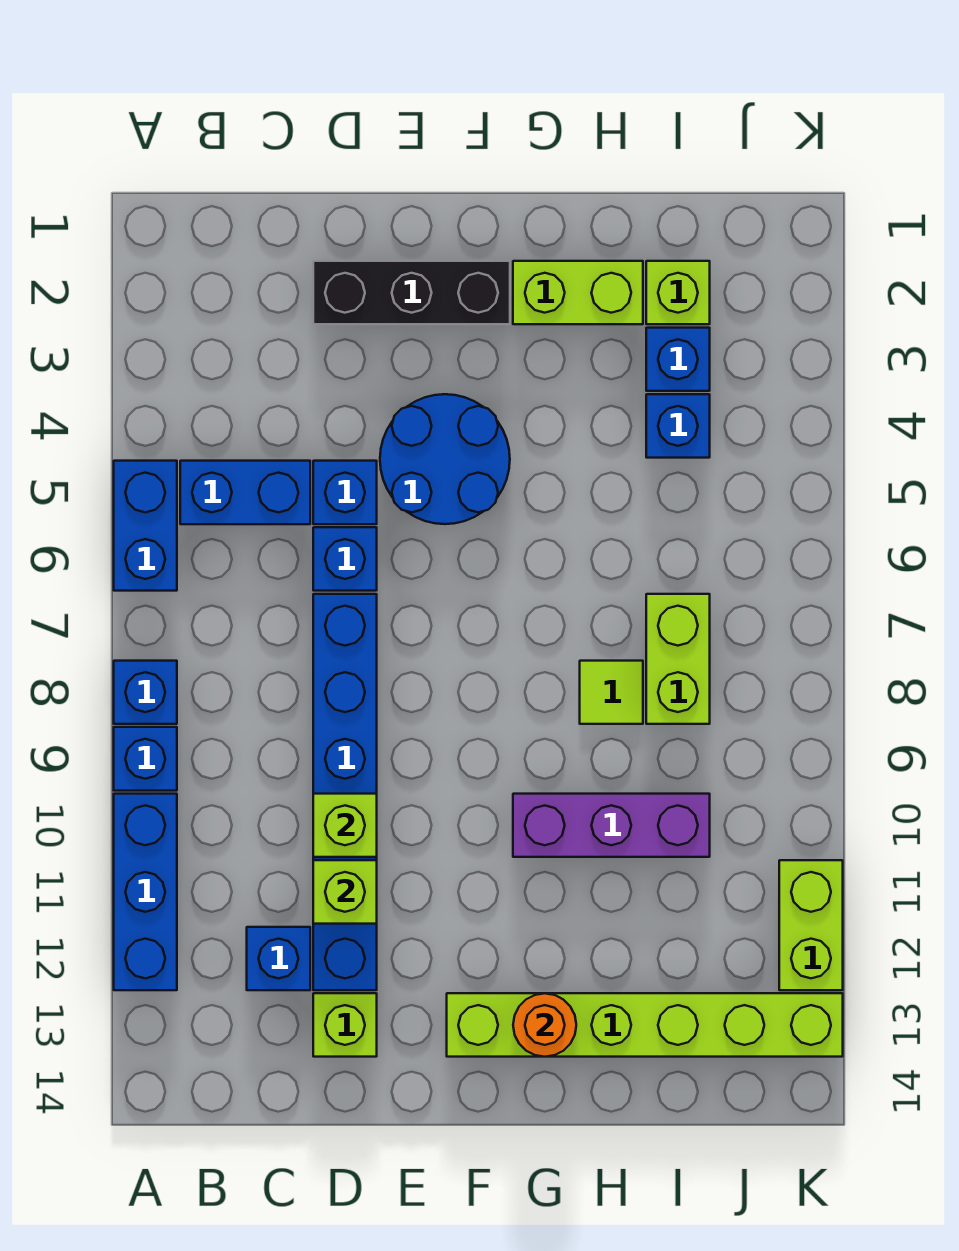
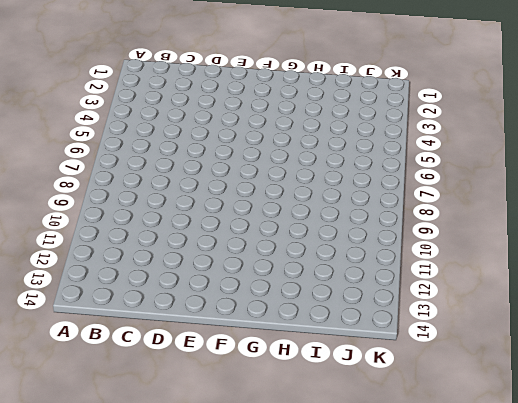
none -> blue 1x2 brick [114,461,177,591]
none -> blue 1x1 brick [114,661,177,724]
none -> blue 1x1 brick [114,727,177,791]

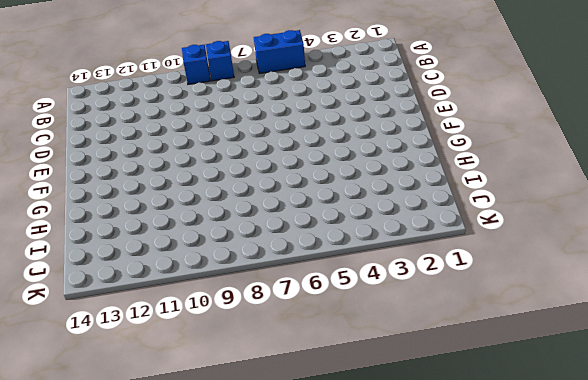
none -> blue 1x3 brick [114,794,177,990]
none -> blue 1x2 brick [180,461,310,524]
none -> blue 1x1 brick [247,927,310,990]

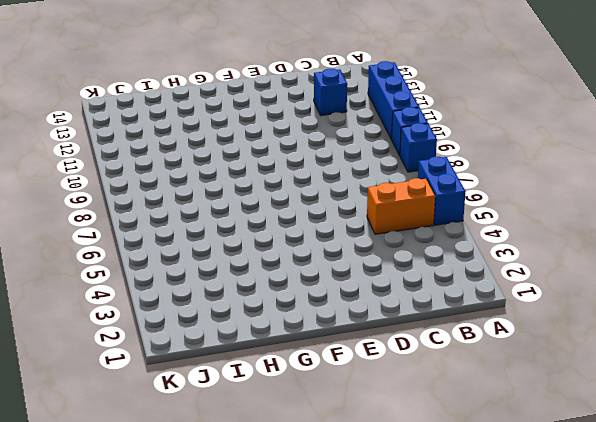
orange 1x2 brick [367,178,435,234] -> blue 1x2 brick [180,461,310,524]
none -> black 1x3 brick [313,261,510,324]
none -> blue 1x1 brick [313,461,377,524]
none -> blue 1x1 brick [313,527,377,591]

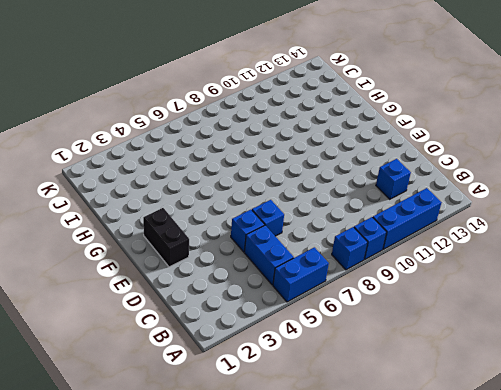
black 1x2 brick [143,208,189,267] -> black 1x3 brick [313,261,510,324]
none -> blue 1x6 brick [313,594,377,990]
none -> lime 1x1 brick [313,993,377,1057]
none -> blue 2x2 round brick [380,394,510,524]

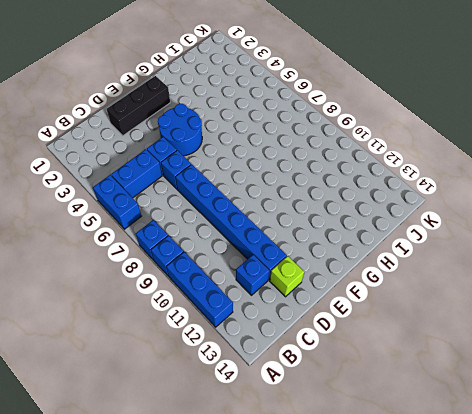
none -> lime 1x6 brick [447,993,843,1057]
none -> lime 1x2 brick [513,261,643,324]
none -> purple 1x3 brick [513,794,710,857]

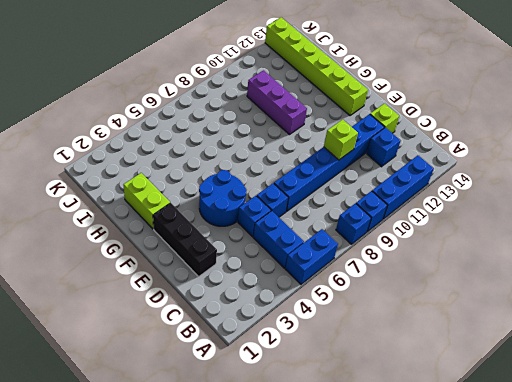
none -> lime 1x1 tile [580,661,643,724]
none -> lime 1x1 brick [646,261,710,324]
none -> blue 1x1 brick [646,328,710,391]

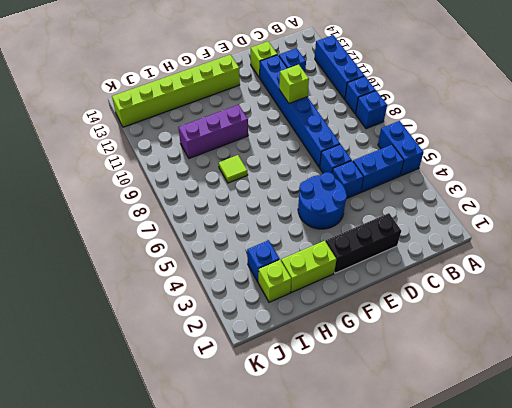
none -> blue 1x1 brick [646,394,710,458]
none -> lime 1x2 brick [646,594,710,724]
none -> lime 1x2 brick [779,860,843,990]

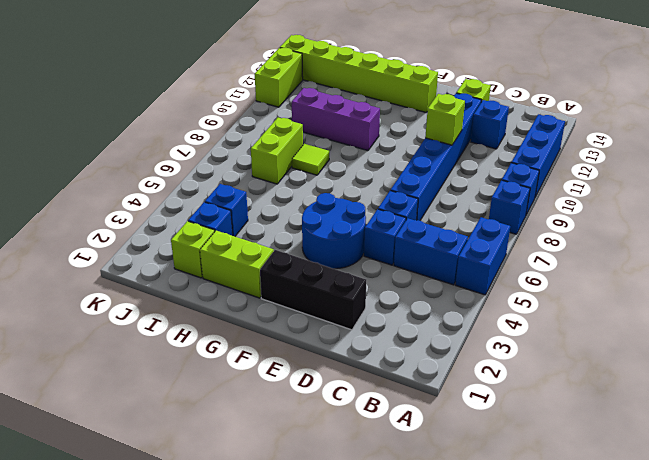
none -> lime 1x1 brick [313,860,377,924]
none -> orange 1x1 round brick [513,993,576,1057]

